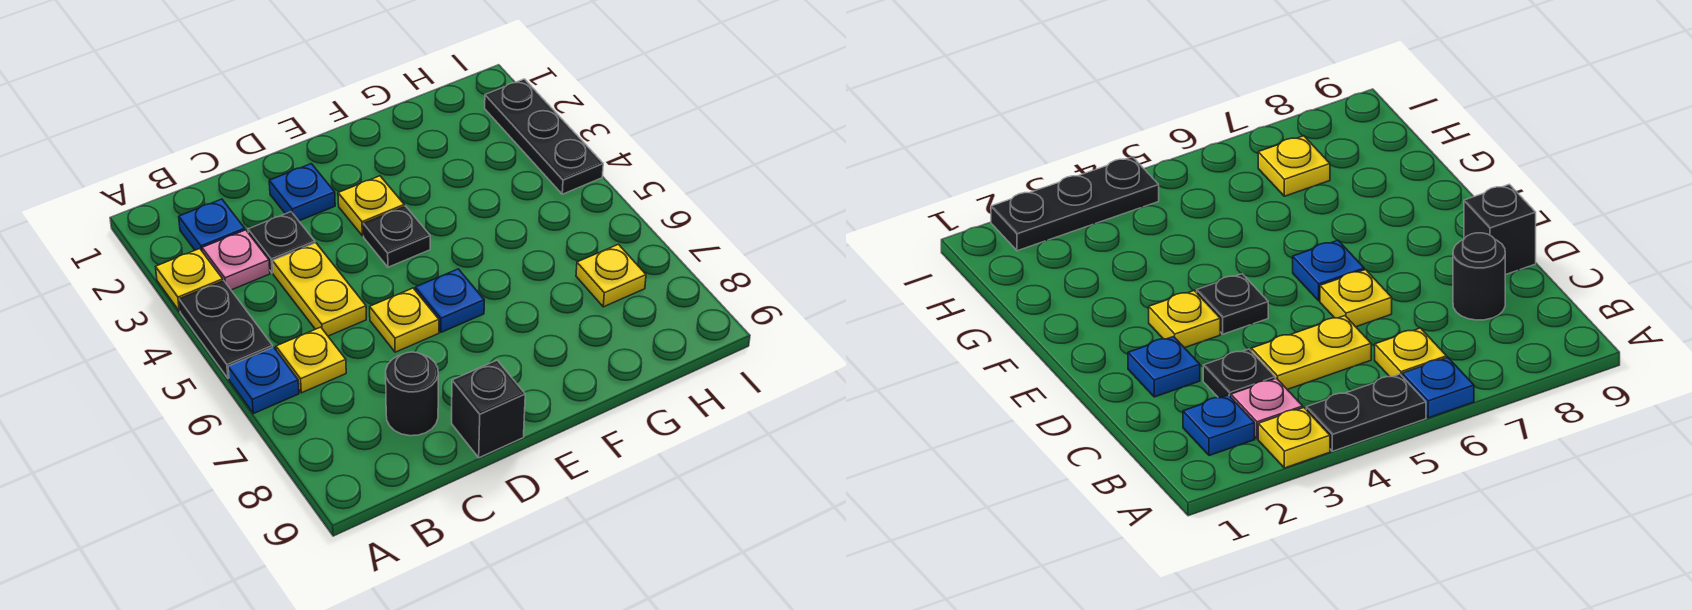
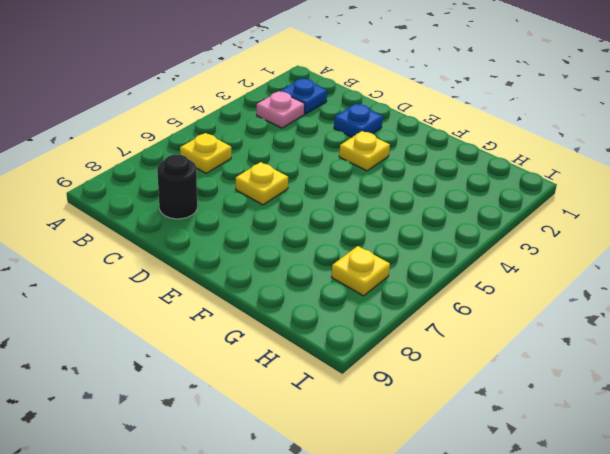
none -> yellow 1x1 plate [156,249,223,311]
none -> black 1x2 plate [179,281,273,379]
none -> blue 1x1 plate [228,347,299,414]

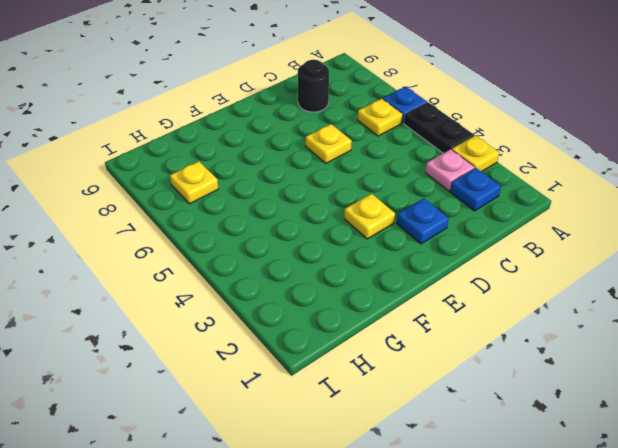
none -> black 1x1 plate [248,212,315,273]
none -> yellow 1x2 plate [273,243,366,336]
none -> black 1x1 brick [452,360,525,458]

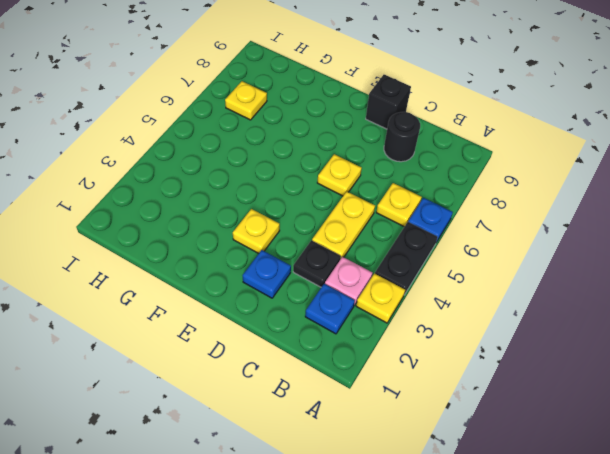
none -> black 1x1 plate [363,206,430,267]
none -> blue 1x1 plate [415,269,484,332]
none -> black 1x3 plate [485,79,603,194]

